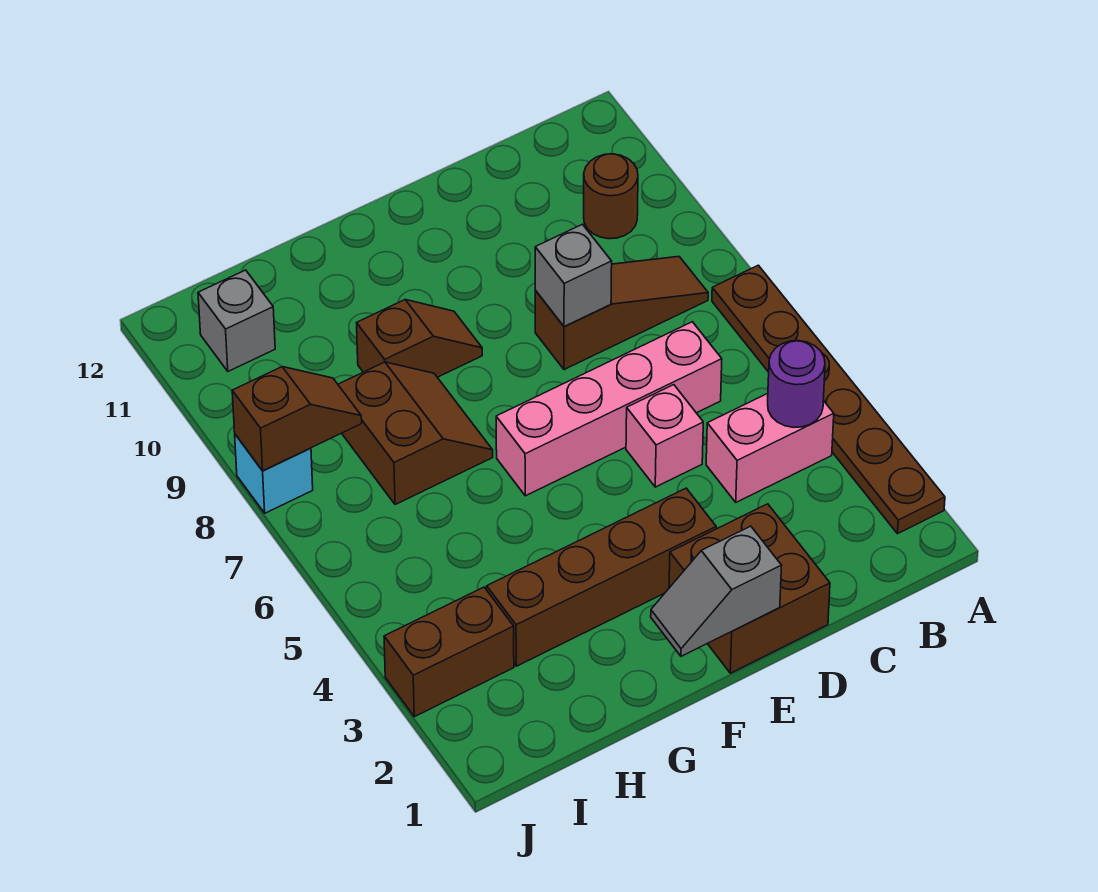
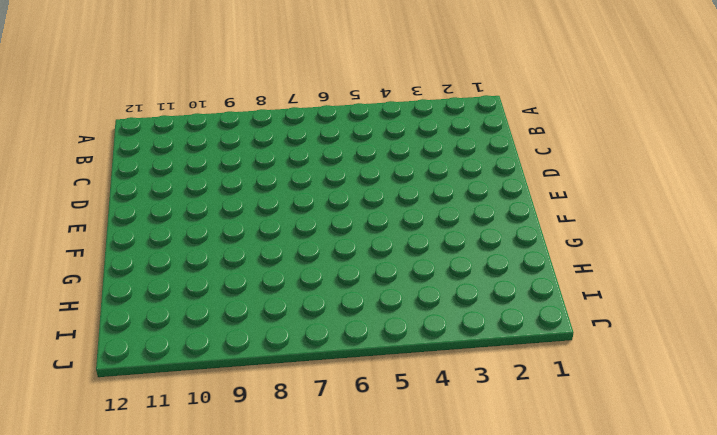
none -> brown 1x6 plate [712,265,945,534]
none -> pink 1x2 brick [706,393,834,502]
none -> brown 1x3 slope [535,257,708,370]

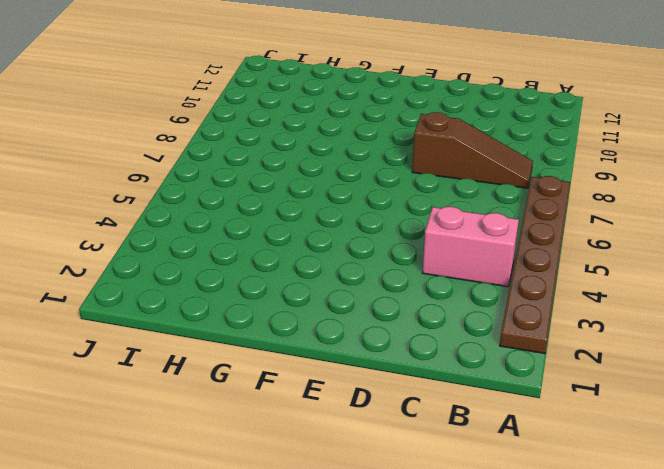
none -> brown 1x1 round brick [584,154,638,239]
none -> pink 1x4 brick [496,322,722,496]
none -> brown 2x2 brick [669,504,830,673]

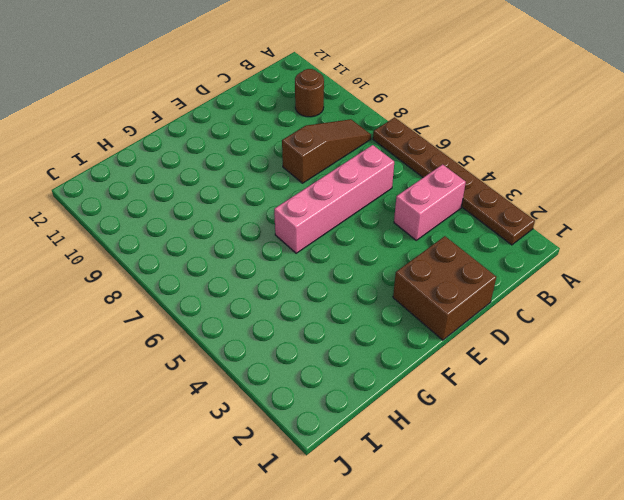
none -> pink 1x1 brick [626,385,703,487]
none -> brown 1x4 brick [487,488,716,666]
none -> brown 1x2 slope [357,300,482,377]

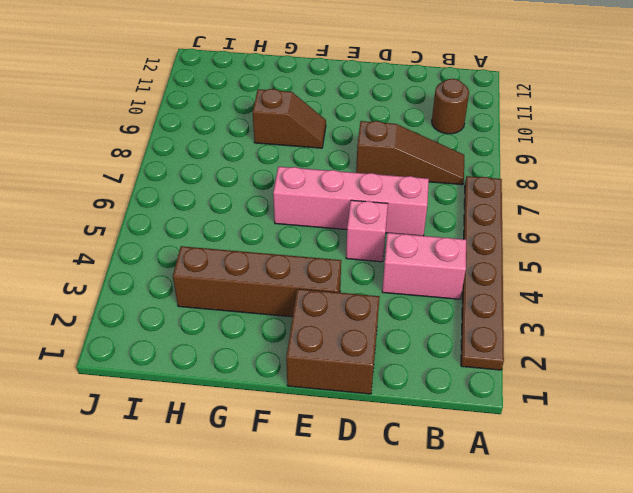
none -> brown 2x2 slope [338,362,493,505]
none -> brown 1x2 brick [384,587,514,717]
none -> grey 1x1 brick [198,270,275,371]

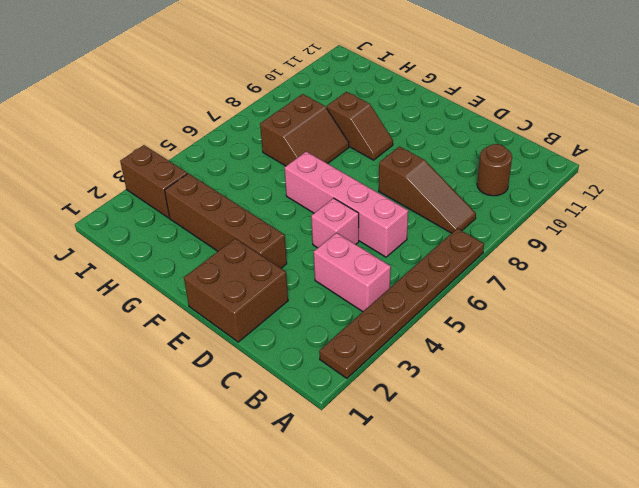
none -> grey 1x1 brick [198,270,275,371]
none -> cyan 1x1 brick [235,434,313,513]
none -> purple 1x1 round brick [768,341,825,427]

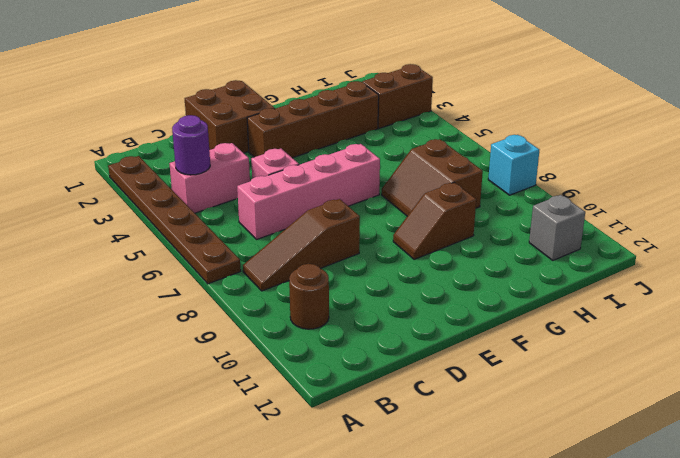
none -> grey 1x1 brick [535,224,612,327]
none -> grey 1x2 slope [651,526,782,656]
none -> brown 1x2 slope [232,367,362,471]

